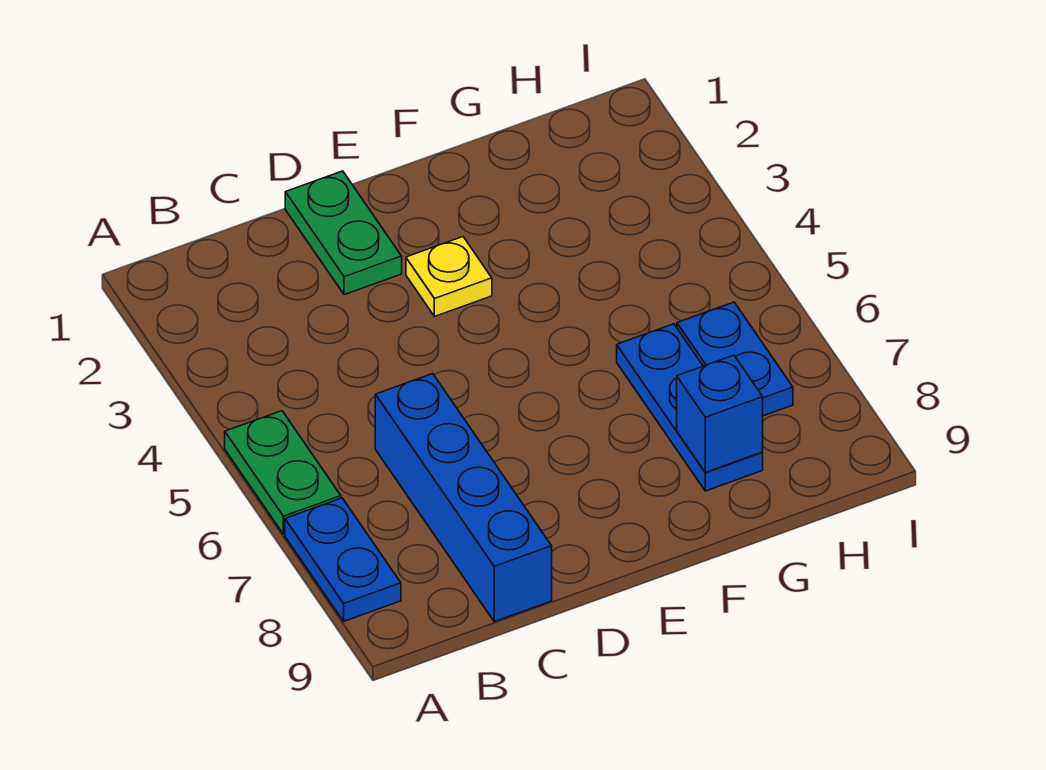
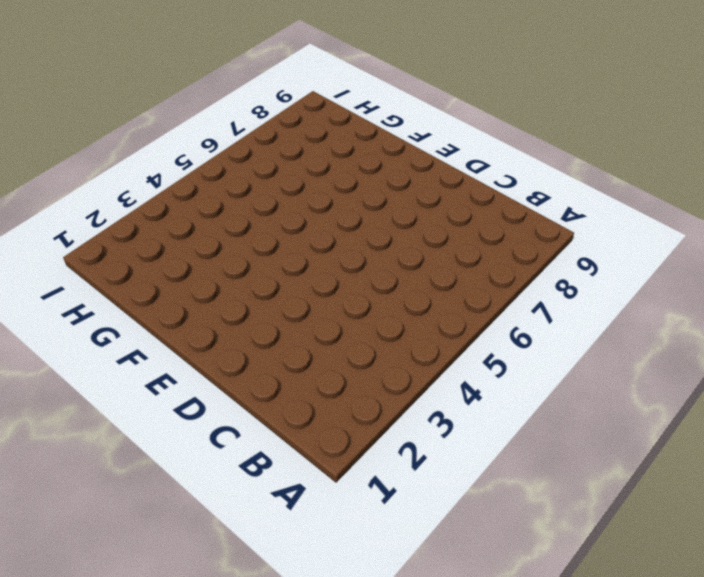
none -> green 1x2 plate [225,411,341,534]
none -> blue 1x2 plate [285,498,401,621]

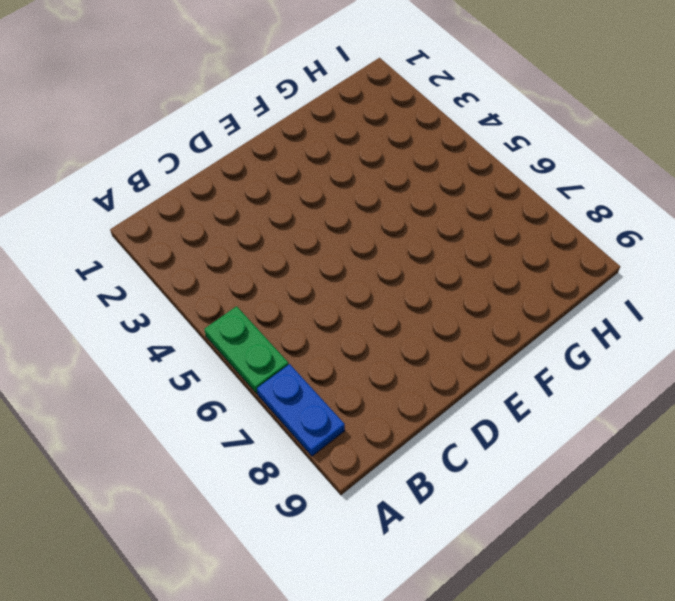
none -> blue 1x4 brick [375,374,552,622]
none -> green 1x2 plate [285,171,402,295]

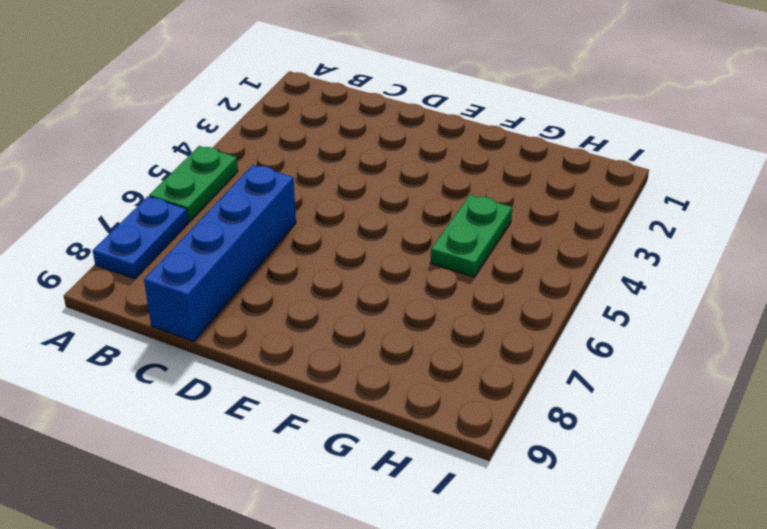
green 1x2 plate [430,195,512,277] -> green 1x2 plate moved to [285,171,402,295]
none -> yellow 1x1 plate [406,237,492,317]
none -> blue 1x3 plate [617,324,763,491]

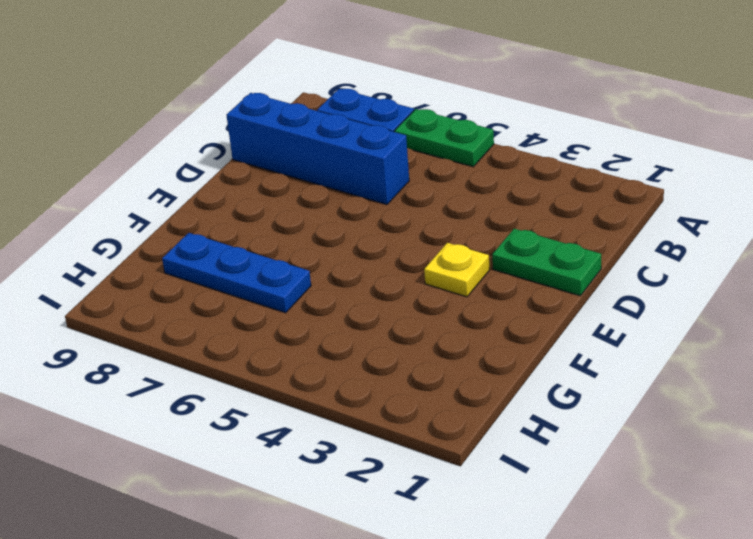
none -> blue 1x2 plate [677,302,793,416]
none -> blue 1x1 brick [677,355,763,472]

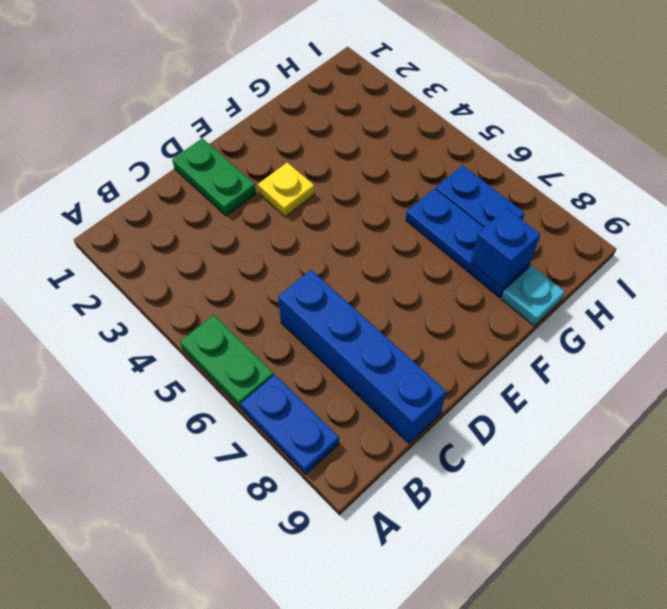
cyan 1x1 plate [502,266,565,326] -> none

